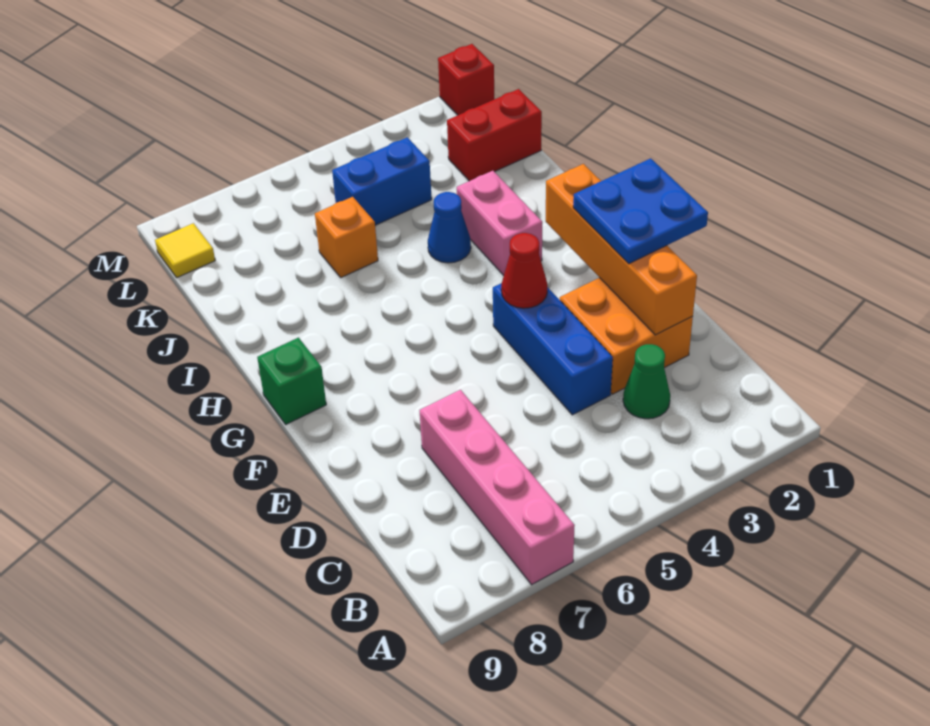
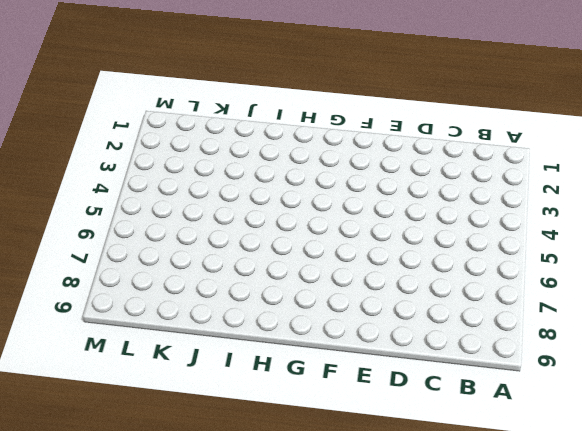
none -> pink 1x4 brick [419,390,575,585]
none -> green 1x1 cone [623,344,670,419]
none -> orange 2x2 brick [560,278,693,394]

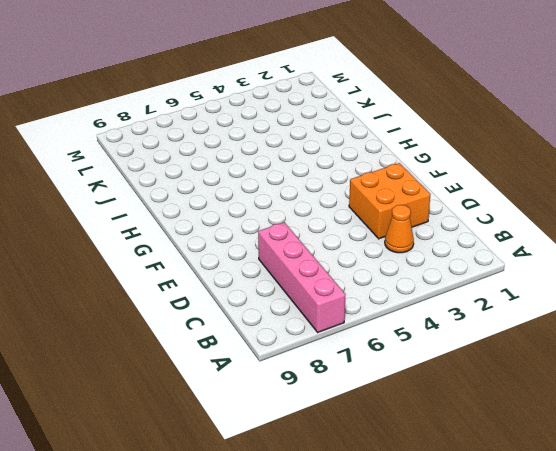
orange 1x1 cone [385,205,414,253] -> green 1x1 cone [623,344,670,419]
none -> blue 1x3 brick [493,283,613,415]
none -> green 1x1 brick [257,338,326,424]
none -> pink 1x2 brick [457,171,542,276]

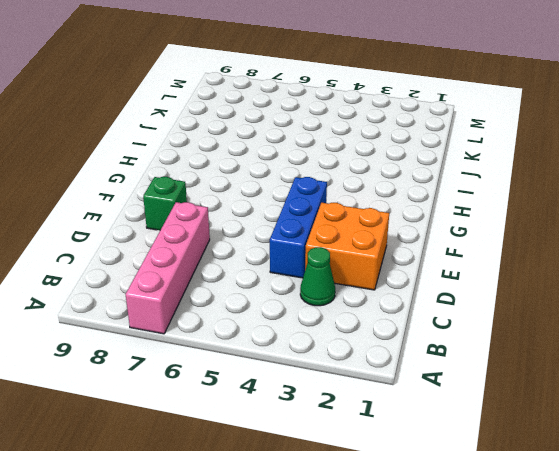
green 1x1 brick [143,177,187,230] -> green 1x1 brick moved to [257,338,326,424]
none -> pink 1x2 brick [457,171,542,276]
none -> blue 1x1 cone [428,192,471,263]
none -> orange 1x1 brick [315,197,378,278]

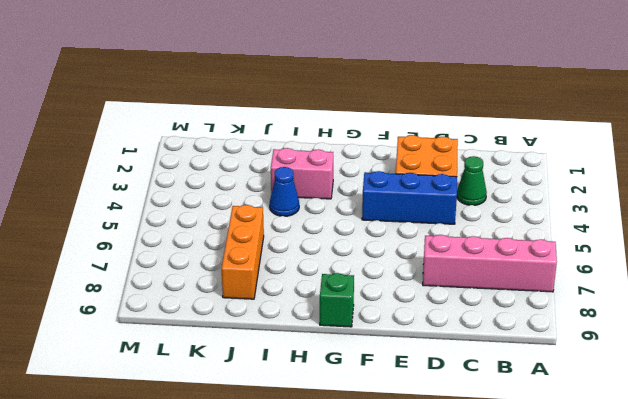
orange 1x3 brick [222,205,264,299] -> orange 1x1 brick [315,197,378,278]
none -> red 1x2 brick [447,89,542,181]
none -> blue 1x2 brick [332,137,432,225]
none -> yellow 1x1 tile [155,223,215,278]

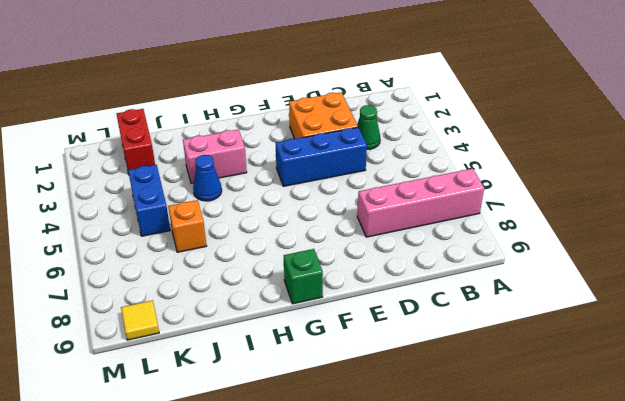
none -> red 1x1 brick [438,44,494,115]
none -> orange 1x4 brick [546,164,697,335]
none -> red 1x1 cone [501,233,548,308]

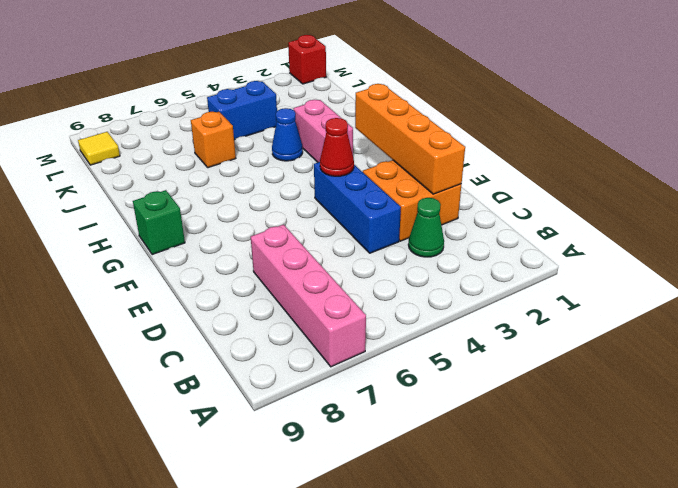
none -> red 1x2 brick [447,89,542,181]
none -> blue 2x2 plate [573,158,708,264]

